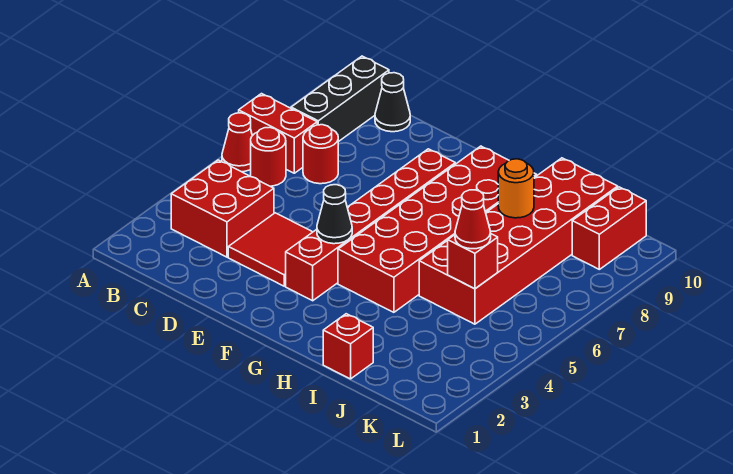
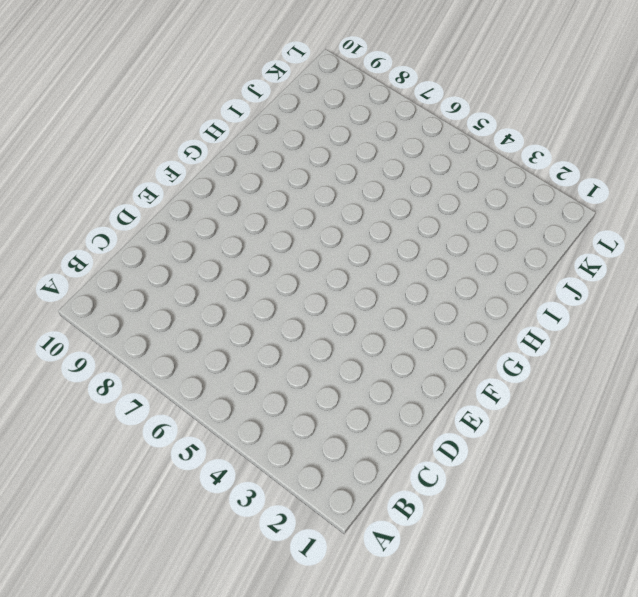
none -> red 1x1 cone [222,113,252,172]
none -> red 1x2 brick [239,94,317,173]
none -> red 2x2 brick [171,160,274,257]

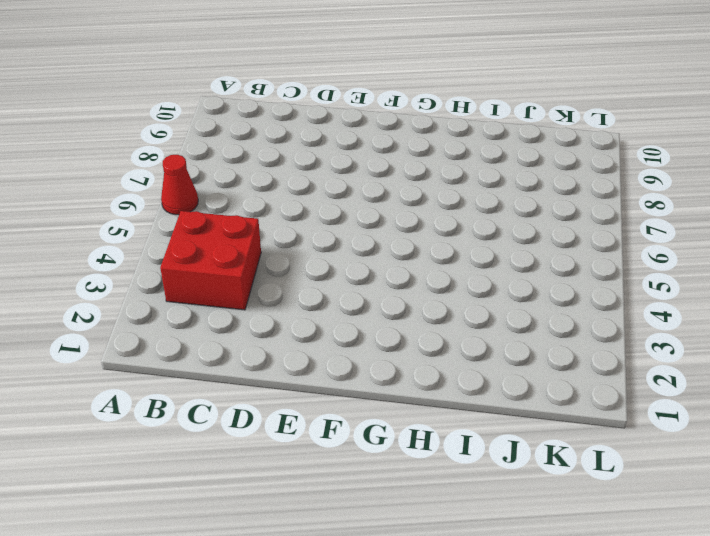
none -> red 1x2 brick [239,94,317,173]
none -> red 1x1 round brick [251,128,286,186]
none -> black 1x3 brick [291,56,389,142]

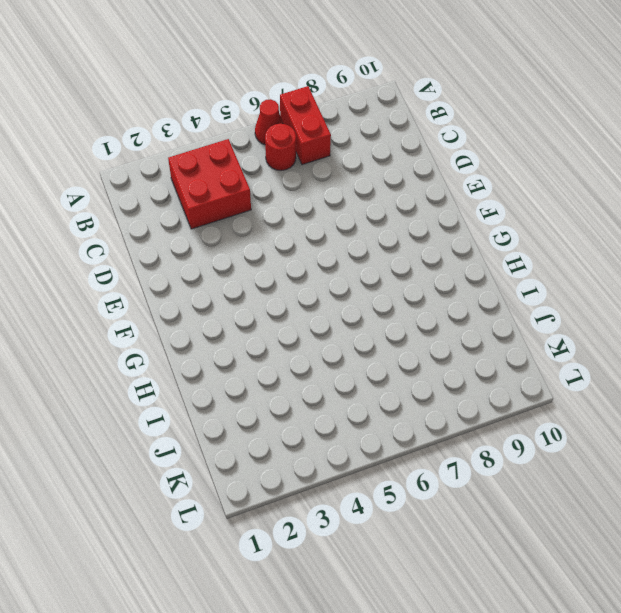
none -> black 1x3 brick [291,56,389,142]
none -> red 1x1 round brick [303,125,338,184]
none -> black 1x1 cone [375,73,410,132]

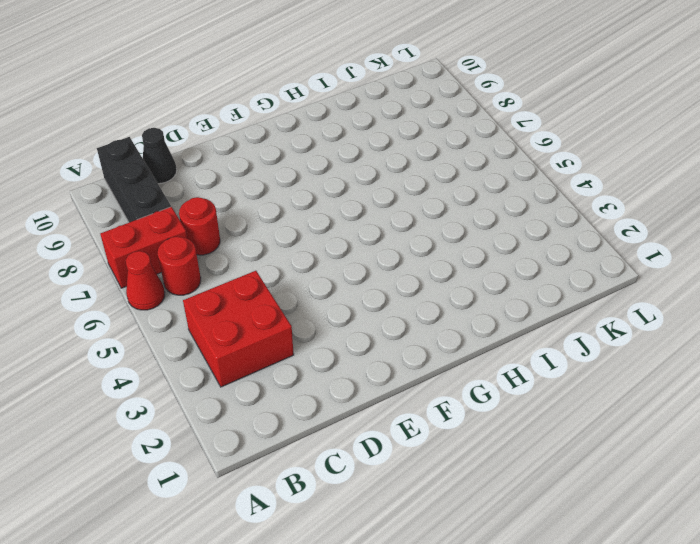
none -> red 2x2 tile [228,213,312,286]
none -> red 1x6 brick [286,149,455,301]
none -> red 2x6 brick [338,146,537,312]

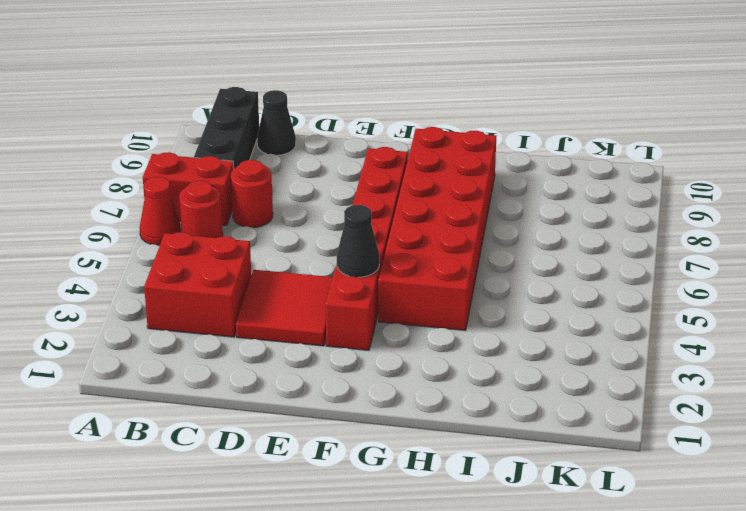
none -> red 1x1 brick [323,314,373,379]
none -> red 2x6 brick [419,158,618,324]
none -> red 1x2 brick [572,187,646,269]

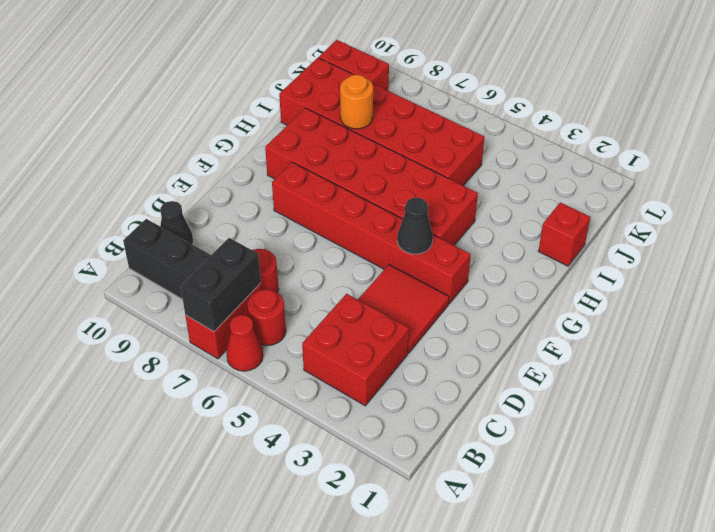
black 1x2 brick [181,238,261,332] -> none
none -> red 1x1 brick [448,234,498,289]
none -> red 1x1 cone [455,190,491,249]

